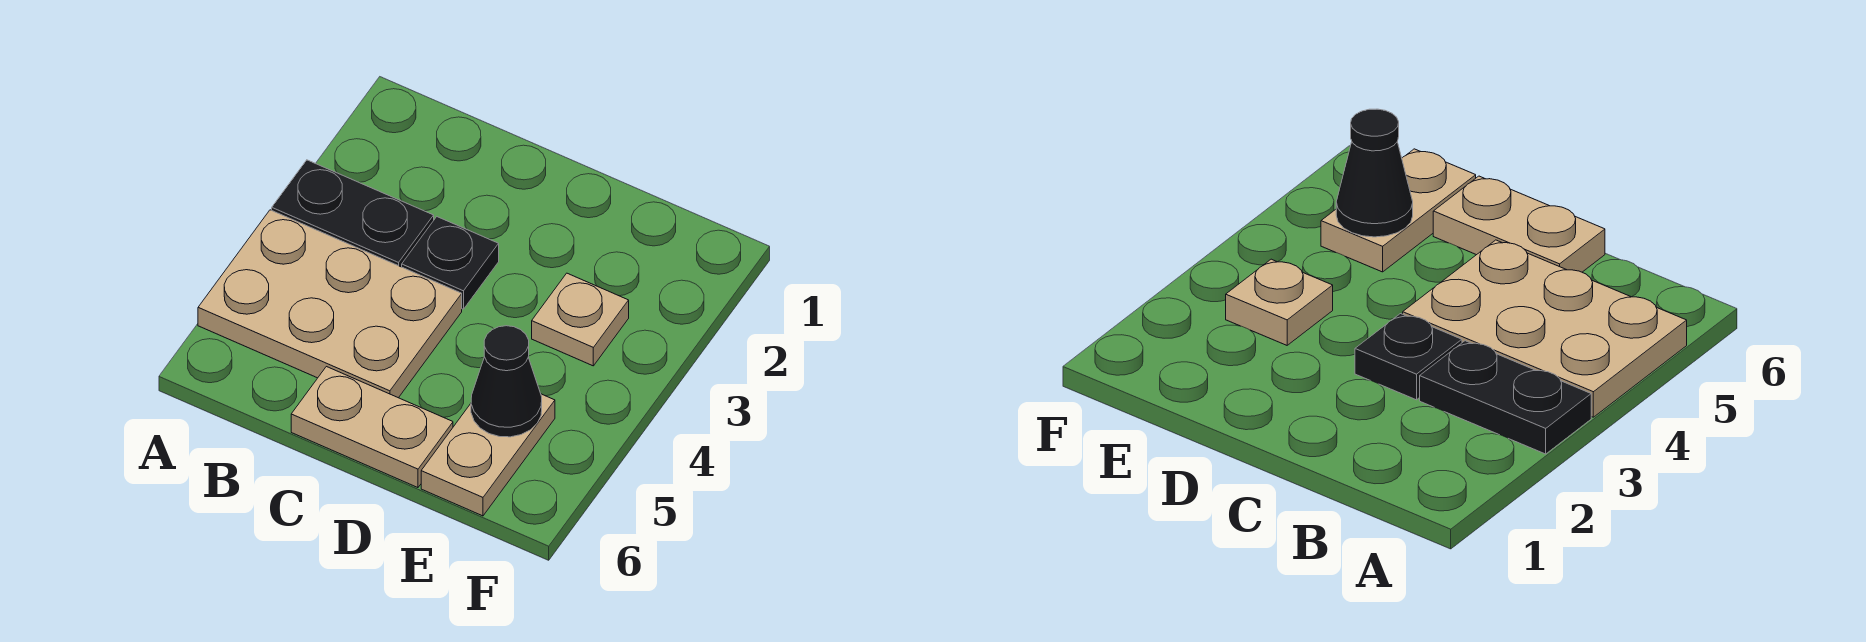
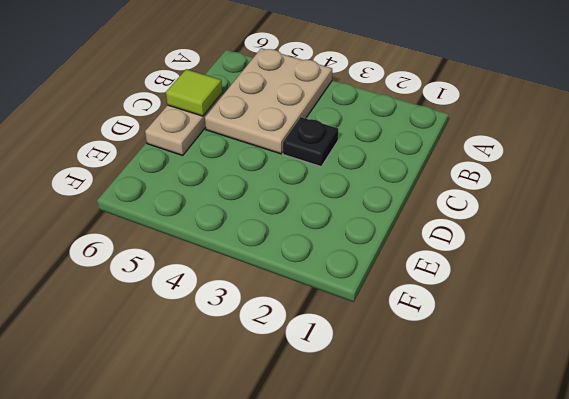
lime 1x1 tile [166,69,222,116] -> none
none -> black 1x2 plate [272,160,434,267]
none -> tan 1x1 plate [532,273,629,366]

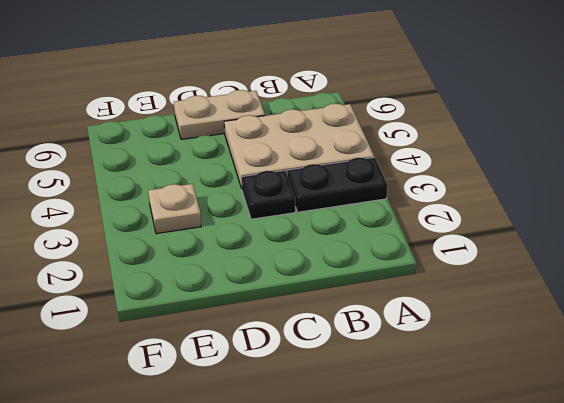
none -> tan 1x2 plate [421,394,555,516]
none -> black 1x1 cone [471,326,542,437]

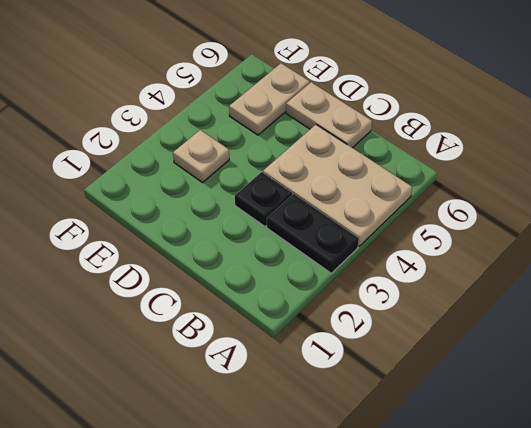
none -> black 1x1 cone [471,326,542,437]

